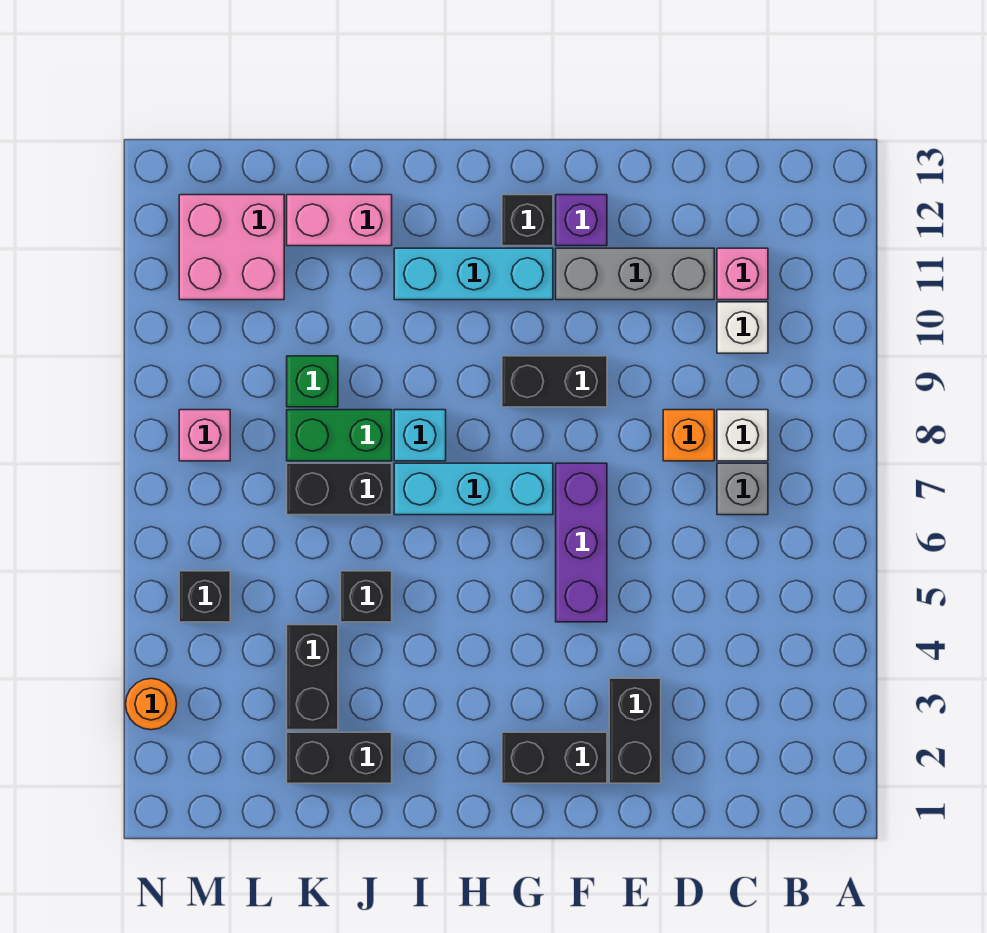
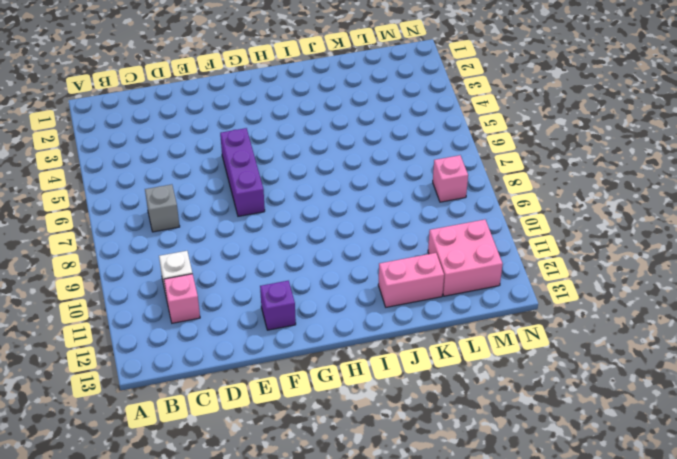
none -> white 1x1 brick [717,410,768,461]
none -> orange 1x1 brick [663,410,714,461]
none -> grey 1x3 brick [556,248,714,300]

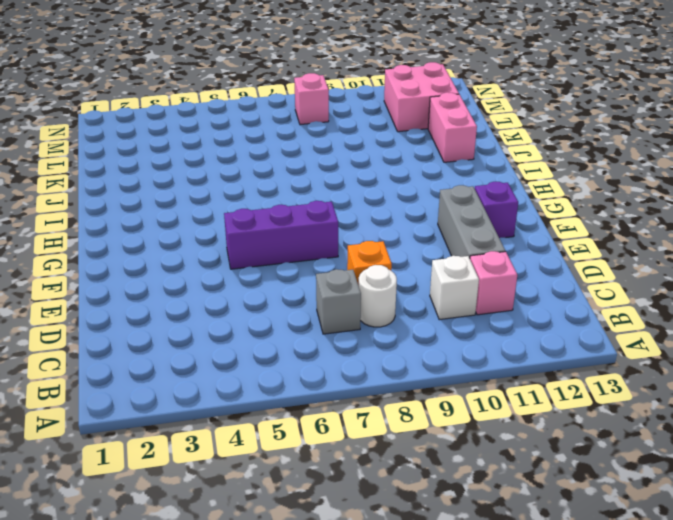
white 1x1 round brick [359,265,397,327] -> white 1x1 brick [717,410,768,461]
none -> black 1x2 brick [609,678,661,783]
none -> black 1x2 brick [502,732,607,783]
none -> black 1x2 brick [502,356,607,407]

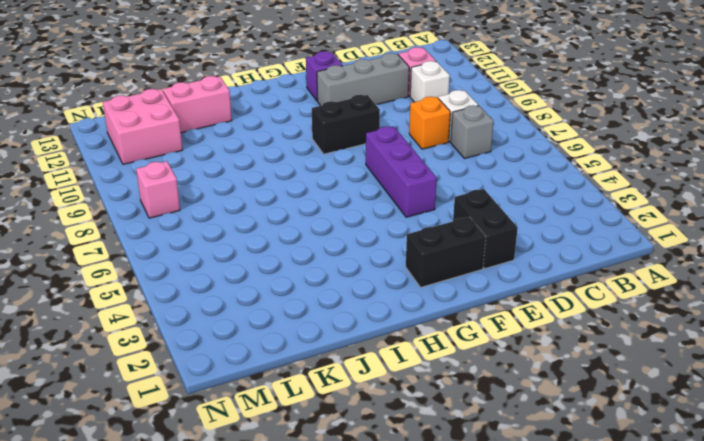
none -> cyan 1x3 brick [394,463,553,515]
none -> cyan 1x3 brick [394,248,553,300]
none -> black 1x1 brick [502,195,553,246]

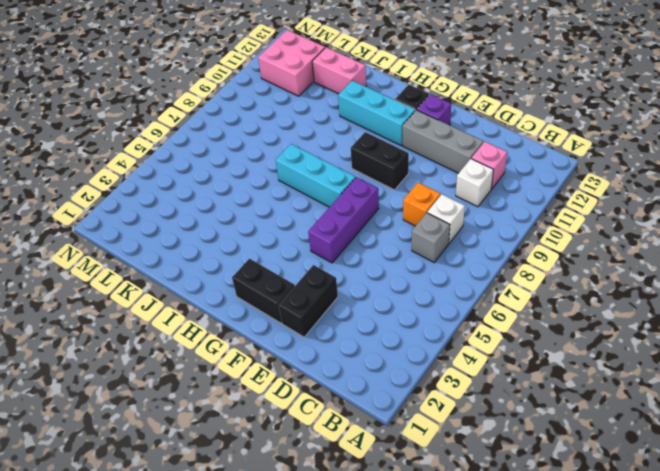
none -> cyan 1x1 brick [394,410,446,461]
none -> black 1x2 brick [287,732,392,783]
none -> black 1x1 brick [341,571,392,622]

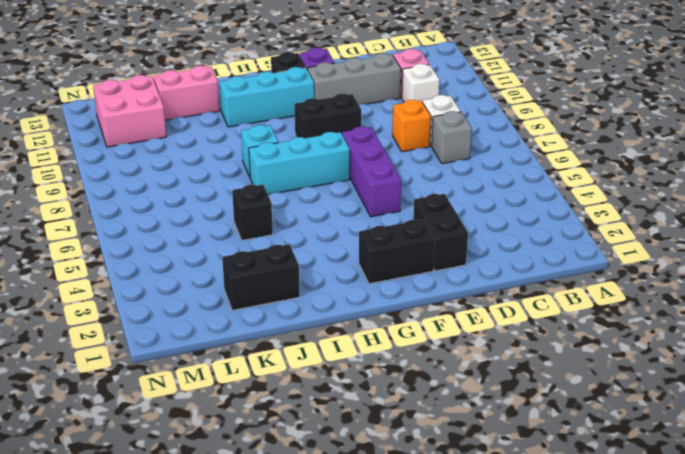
none -> black 1x2 brick [287,463,392,515]
none -> green 1x2 brick [287,410,392,461]
none -> black 1x2 brick [287,625,338,730]

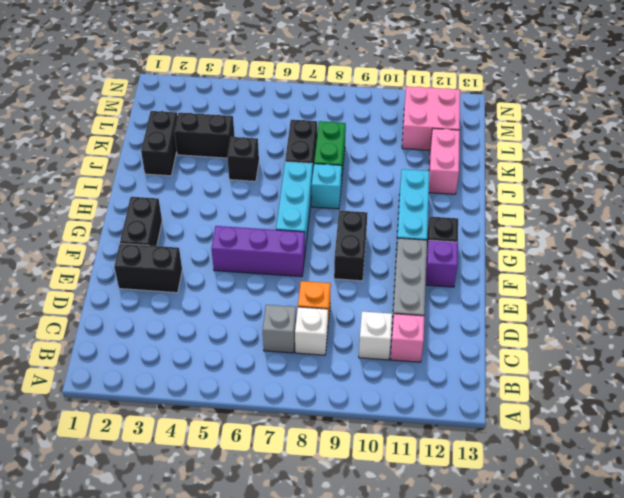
none -> green 1x1 brick [287,356,338,407]
none -> black 1x1 brick [179,571,230,622]
none -> pink 1x1 brick [179,410,230,461]

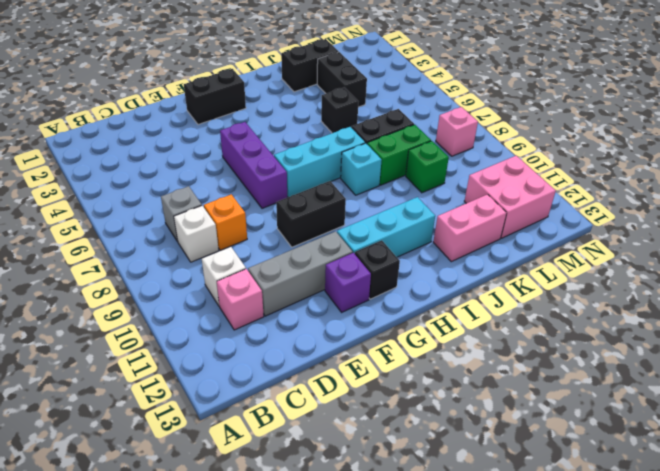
none -> black 1x2 brick [609,678,661,783]
none -> black 1x1 brick [179,571,230,622]
none -> orange 1x1 round brick [126,679,177,730]

